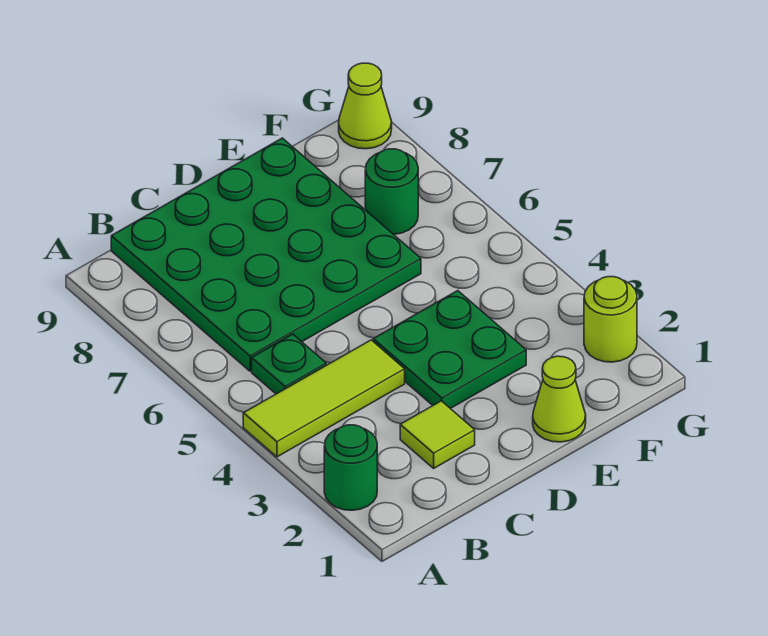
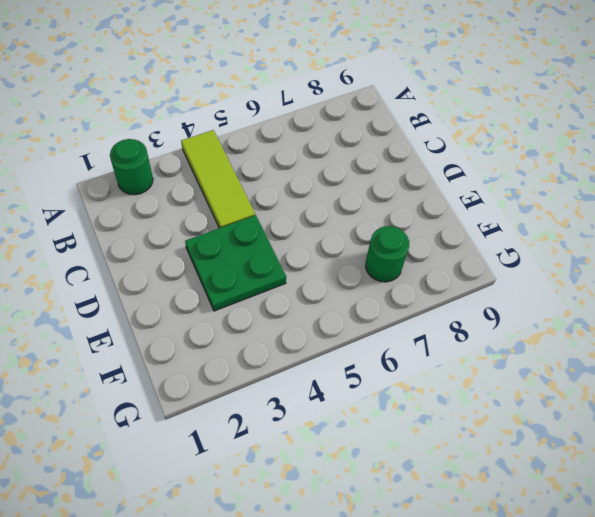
none -> green 1x1 plate [252,334,326,394]
none -> green 4x4 plate [111,138,421,371]

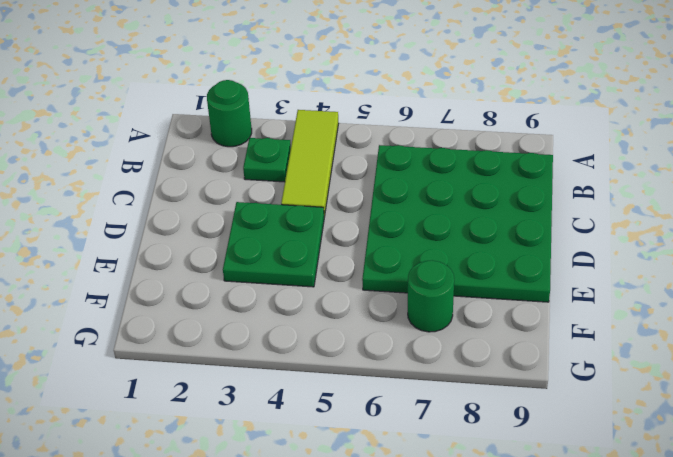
green 1x1 plate [243,138,291,182] -> green 1x1 plate moved to [252,334,326,394]
none -> lime 1x1 tile [400,401,475,468]
none -> lime 1x1 cone [533,356,586,442]

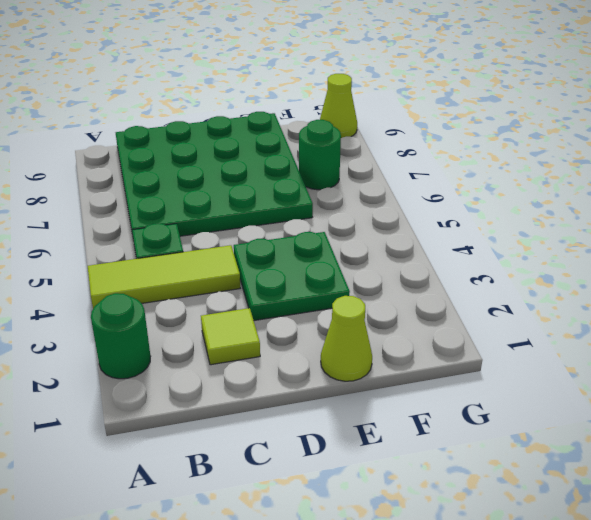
none -> lime 1x1 round brick [584,277,637,362]

